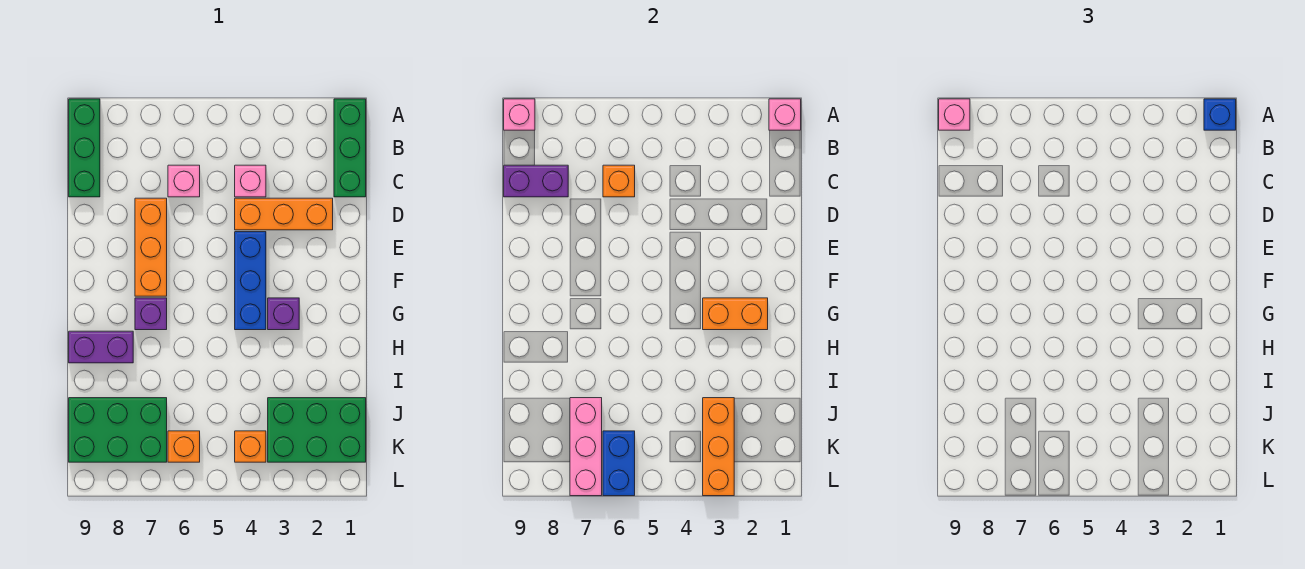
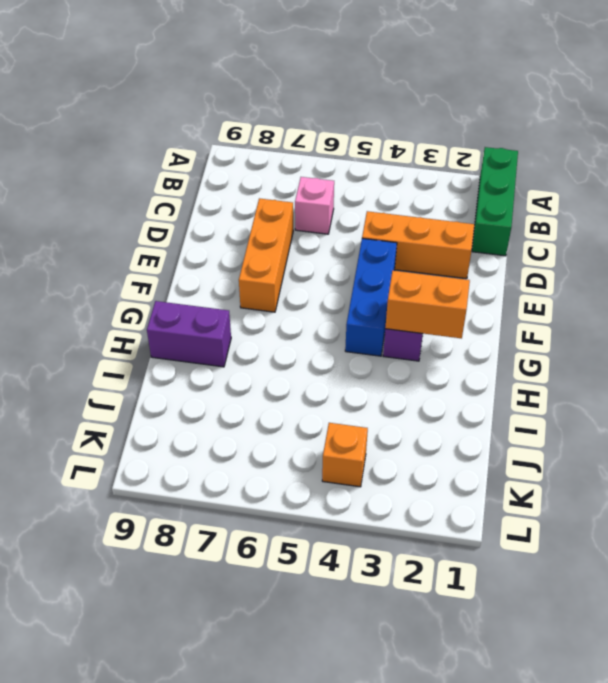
none -> green 1x3 brick [69,99,100,197]
none -> pink 1x1 brick [235,165,266,197]
none -> purple 1x1 brick [135,298,167,330]

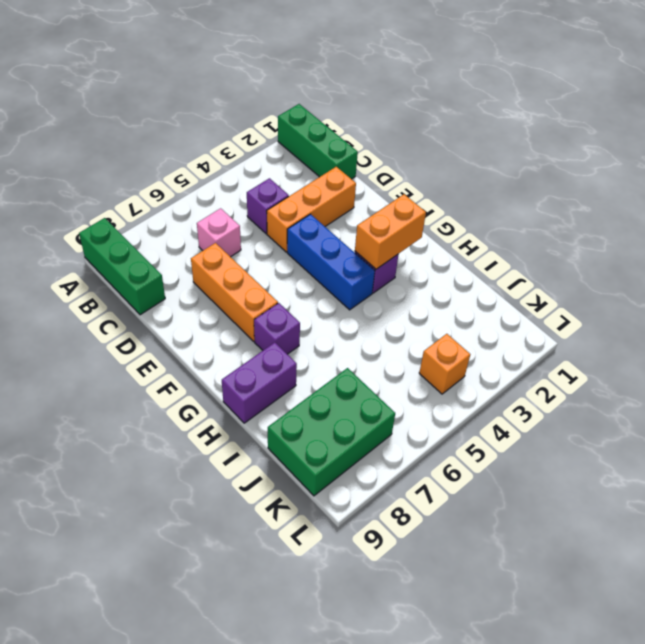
purple 1x1 brick [247,178,289,234] -> pink 1x1 brick [235,165,266,197]
none -> green 2x3 brick [268,398,366,462]
none -> orange 1x1 brick [168,431,200,462]
none -> pink 1x1 brick [769,99,801,130]

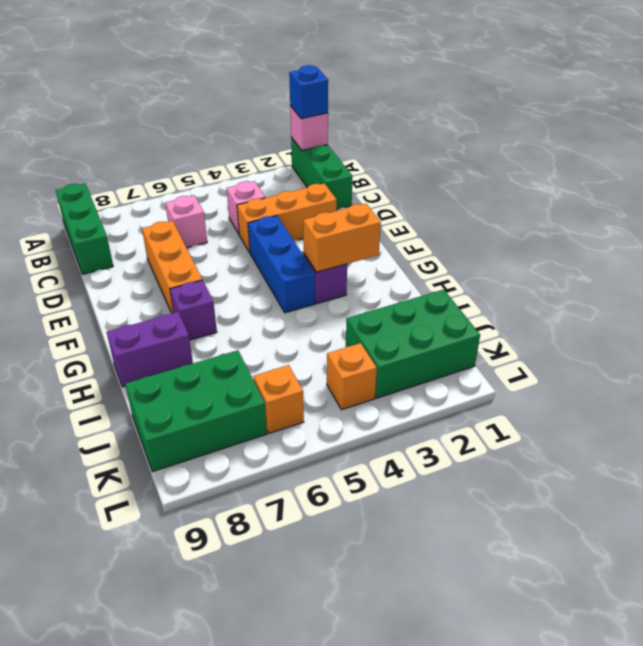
none -> pink 1x1 brick [504,99,535,130]
none -> orange 1x1 brick [603,165,635,197]
none -> purple 1x2 brick [504,165,568,197]

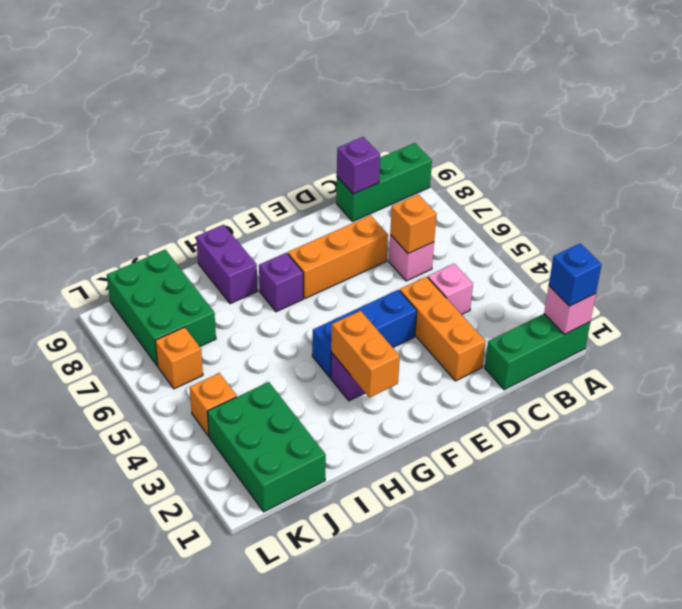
purple 1x1 brick [337,137,380,194] -> purple 1x2 brick [504,165,568,197]
none -> pink 1x1 brick [504,99,535,130]
none -> orange 1x3 brick [703,398,734,496]
none -> pink 1x3 brick [570,398,602,496]

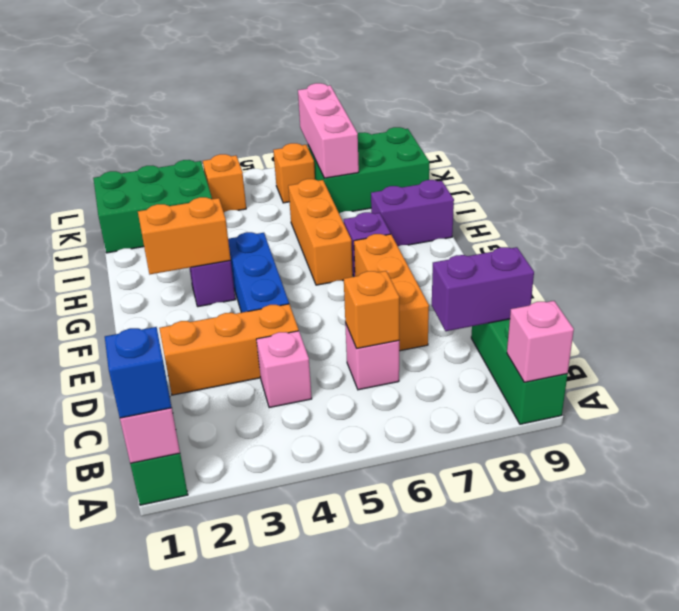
orange 1x3 brick [288,179,353,285] -> orange 1x3 brick moved to [703,398,734,496]
none -> blue 1x2 brick [603,431,635,496]
none -> pink 1x1 brick [939,99,970,130]

